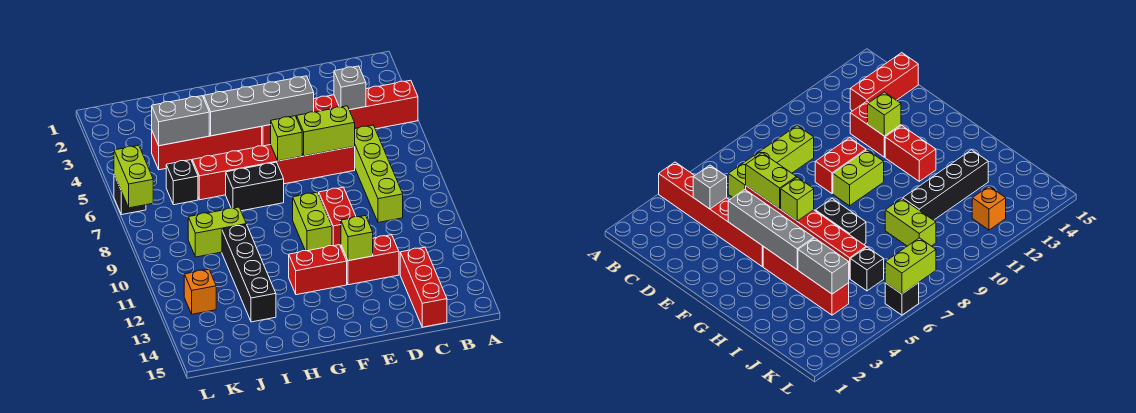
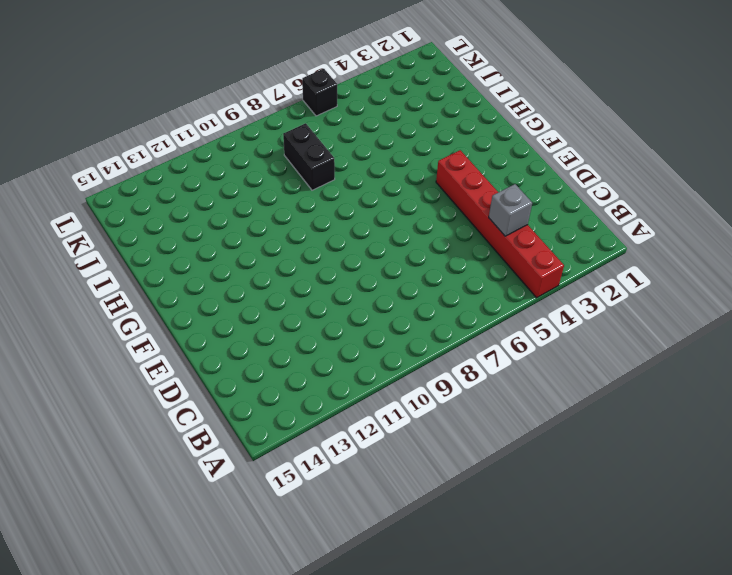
black 1x2 brick [283,123,335,190] -> black 1x2 brick moved to [226,162,284,211]
none -> lime 1x4 brick [354,125,403,223]
none -> red 1x3 brick [400,247,447,327]
none -> red 1x6 brick [192,145,355,200]

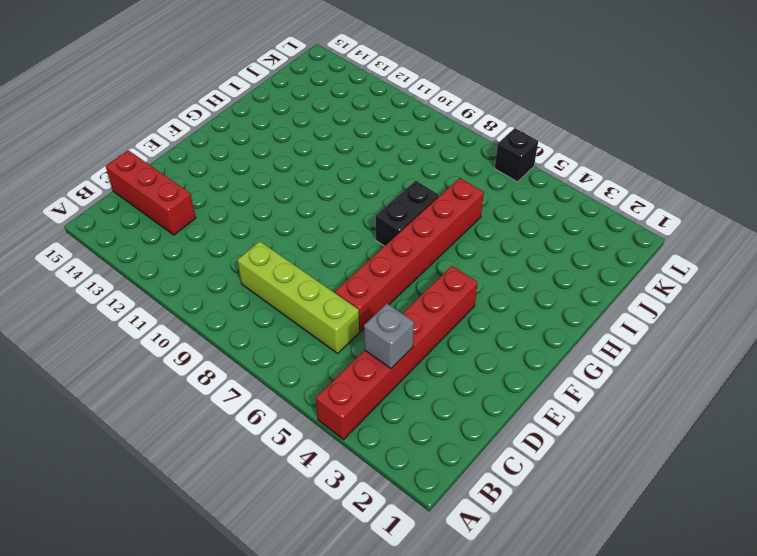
none -> red 1x2 brick [341,235,399,285]
none -> red 1x2 brick [319,187,356,247]
none -> lime 1x2 brick [293,192,332,251]

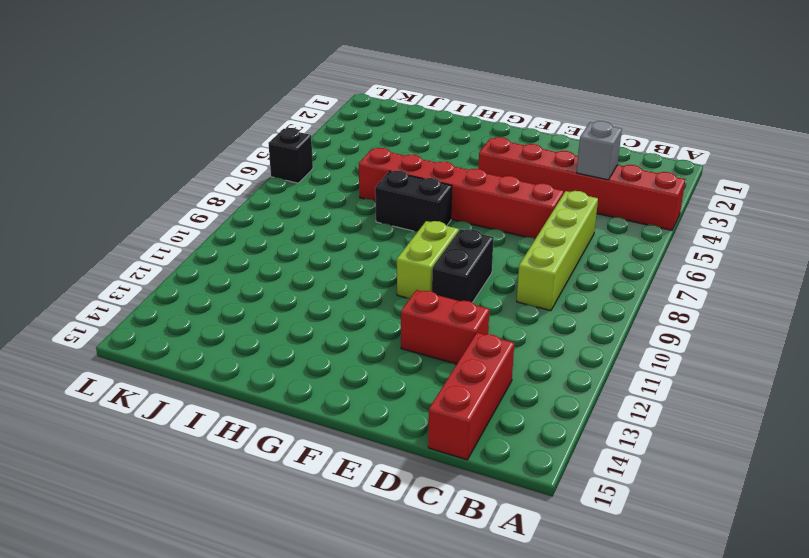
black 1x2 brick [432,229,494,303] -> red 1x2 brick [319,187,356,247]
none -> red 1x2 brick [289,245,347,295]
none -> red 1x4 brick [152,127,262,170]
none -> lime 1x2 brick [188,207,246,257]

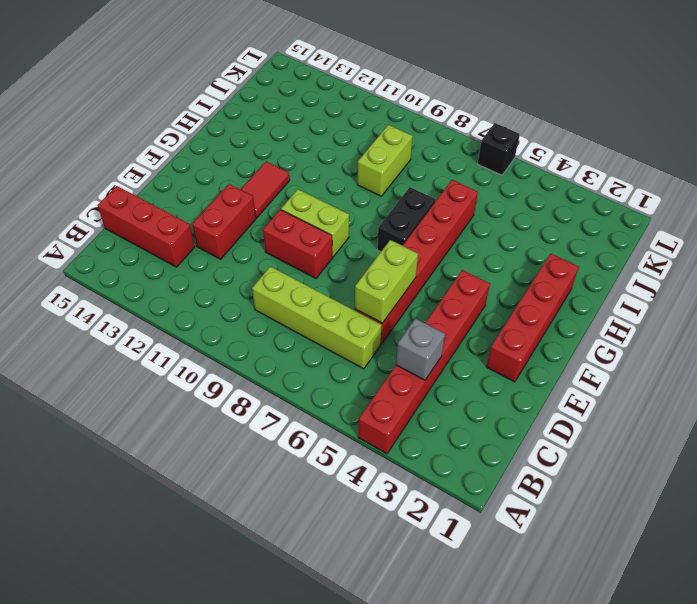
red 1x4 brick [486,254,579,382] -> red 1x4 brick moved to [152,127,262,170]
red 1x2 tile [241,162,290,218] -> red 1x2 brick [289,245,347,295]
none -> black 1x4 brick [222,224,276,322]
none -> black 1x1 brick [166,160,198,205]
none -> orange 1x1 brick [184,269,216,314]

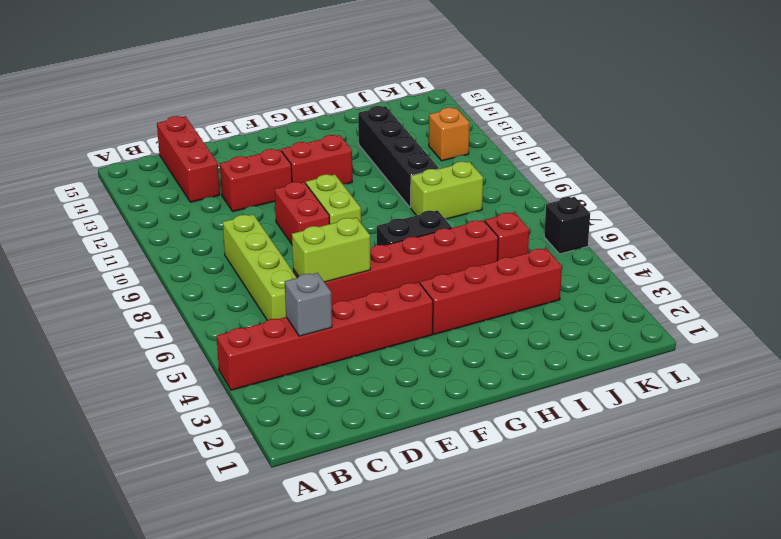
red 1x1 brick [485,212,529,261] -> black 1x1 brick [166,160,198,205]
none -> grey 1x4 brick [204,76,314,136]
none -> lime 1x1 brick [341,216,373,261]
none -> lime 1x1 brick [271,116,302,161]

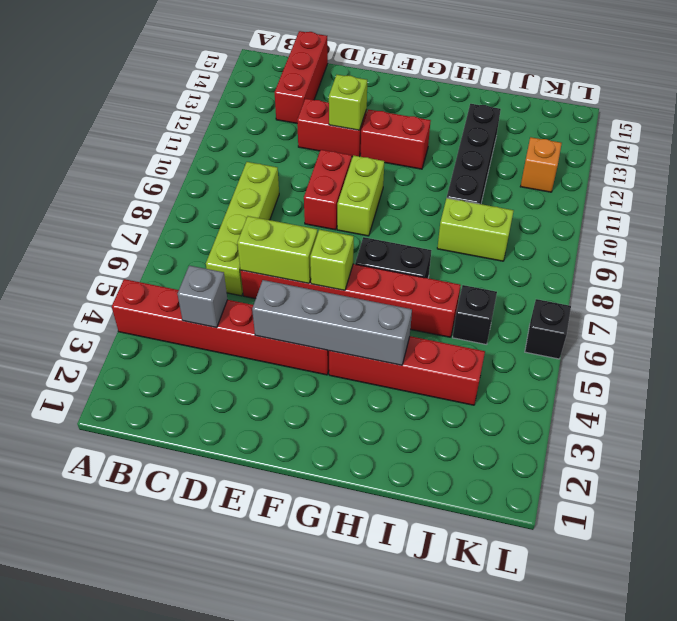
none -> grey 1x2 brick [152,96,209,146]
none -> lime 1x2 brick [114,145,153,208]

